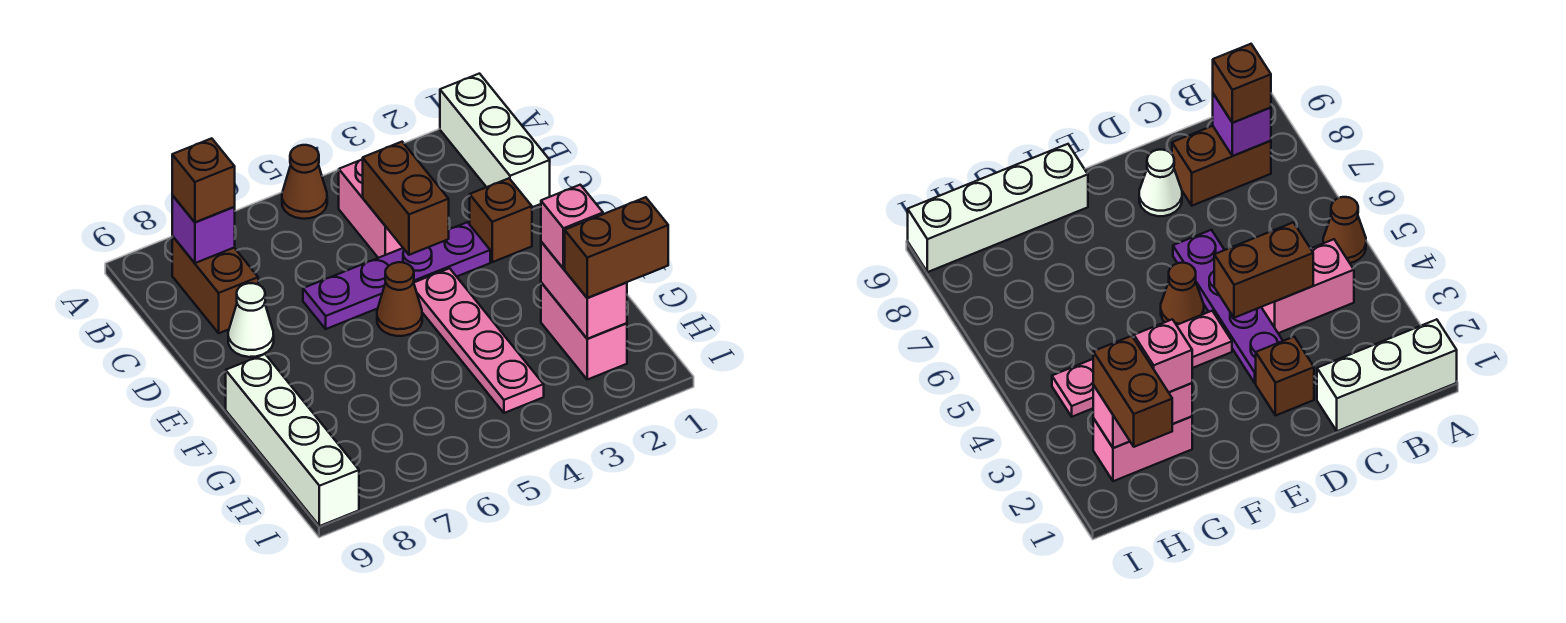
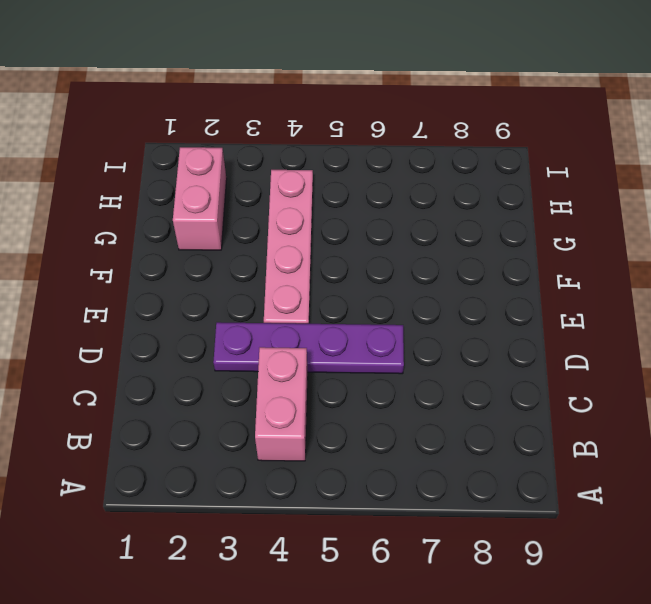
none -> white 1x3 brick [440,74,550,207]
none -> brown 1x1 cone [282,145,327,219]
none -> brown 1x2 brick [172,236,258,333]

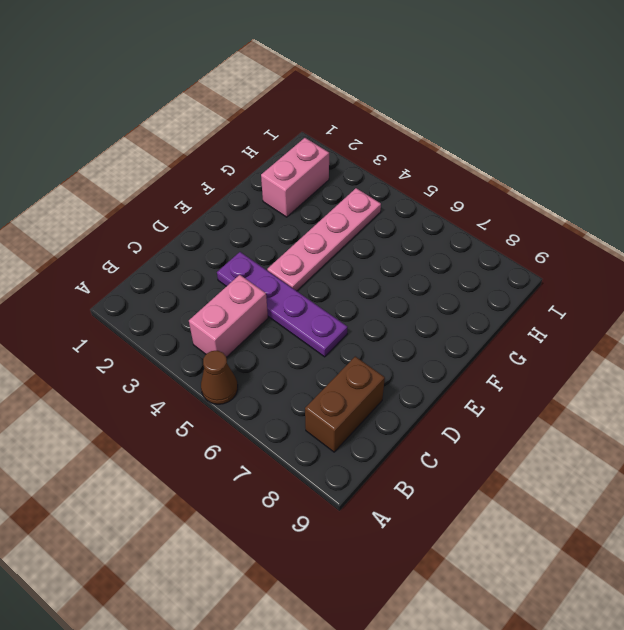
none -> white 1x3 brick [440,74,550,207]
none -> brown 1x1 brick [470,178,532,262]
none -> white 1x1 cone [228,283,274,357]

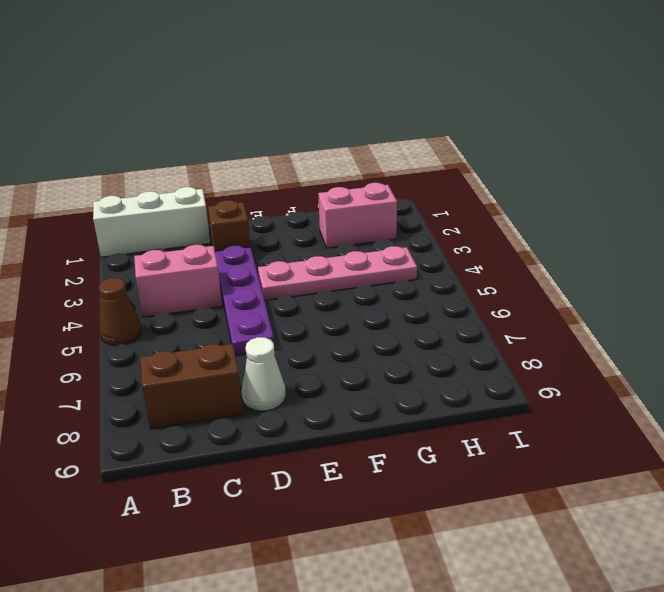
none -> brown 1x1 cone [377,262,422,336]
none -> white 1x4 brick [226,354,359,526]
none -> purple 1x1 brick [172,195,235,263]

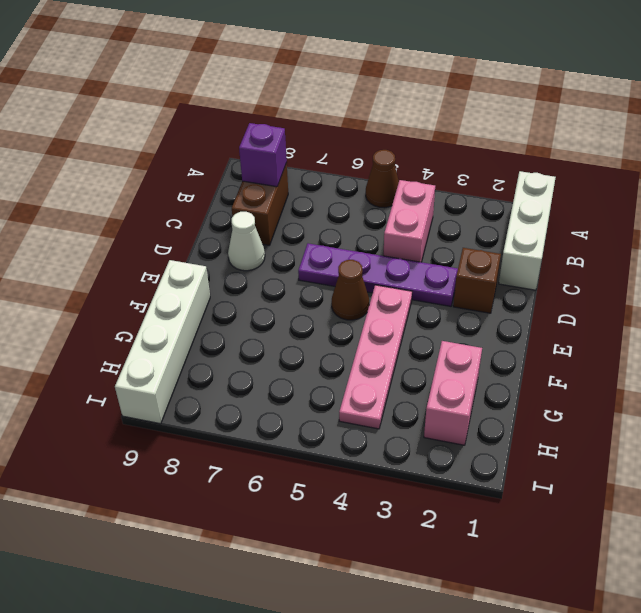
none -> brown 1x2 brick [363,142,449,255]
none -> pink 1x2 brick [541,242,627,339]
none -> brown 1x1 brick [172,138,235,222]

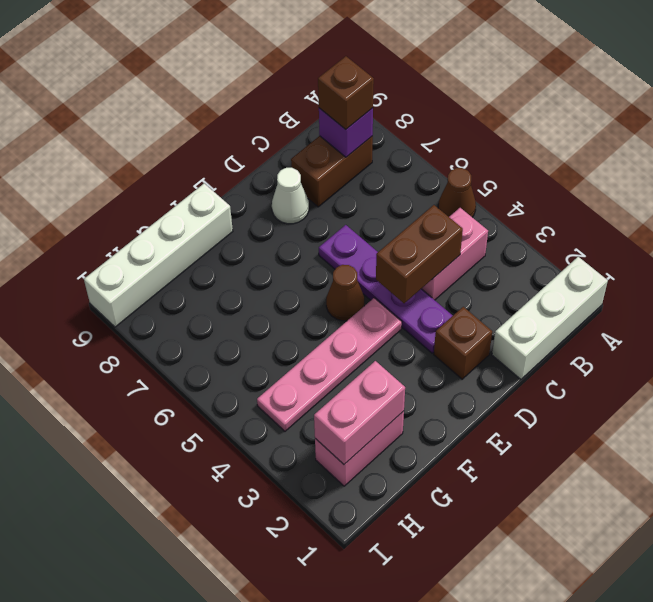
none -> pink 1x1 brick [541,185,603,269]
none -> brown 1x2 brick [565,197,668,298]

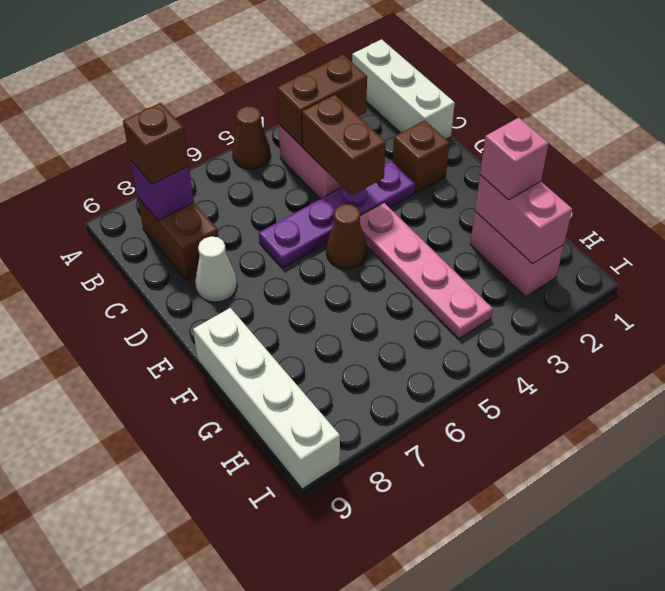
brown 1x2 brick [277,55,367,146] -> brown 1x2 brick moved to [565,197,668,298]

